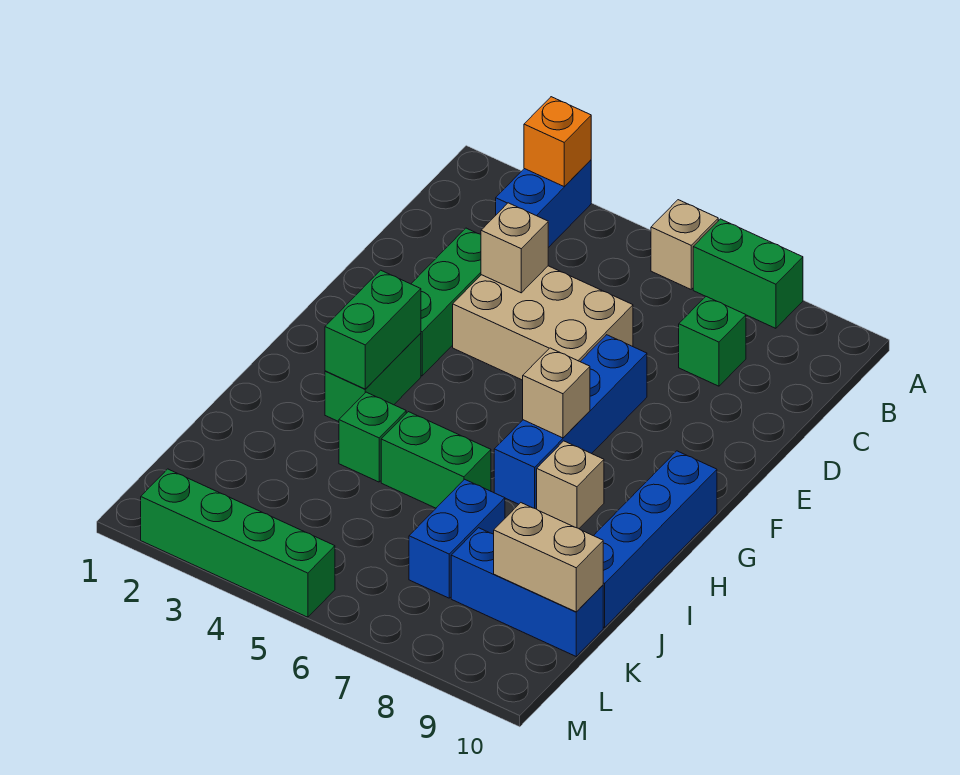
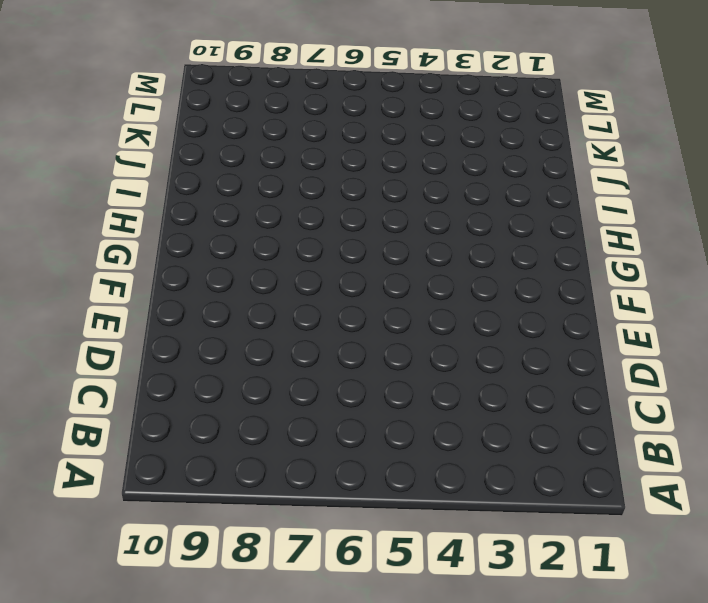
none -> blue 1x2 brick [496,160,591,248]
none -> tan 1x1 brick [651,200,718,289]
none -> green 1x2 brick [693,219,803,328]

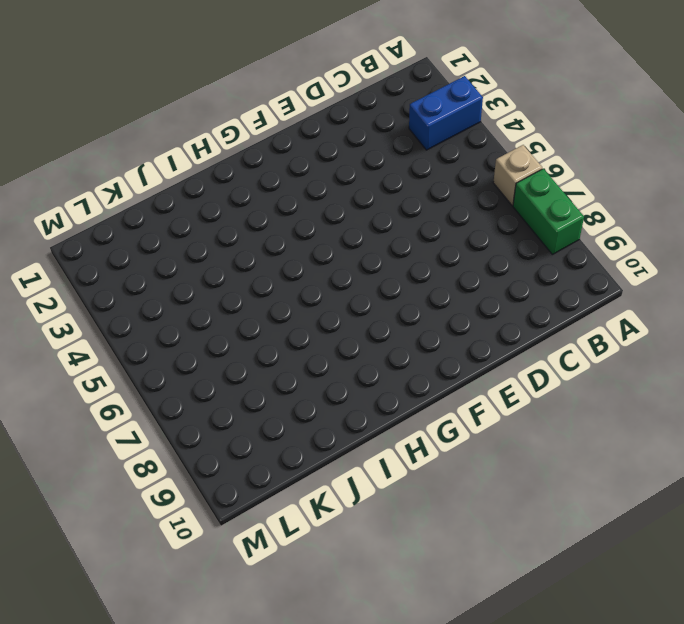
none -> green 1x1 brick [679,297,746,386]
none -> green 1x3 brick [411,228,481,376]
none -> tan 2x3 brick [453,266,633,380]

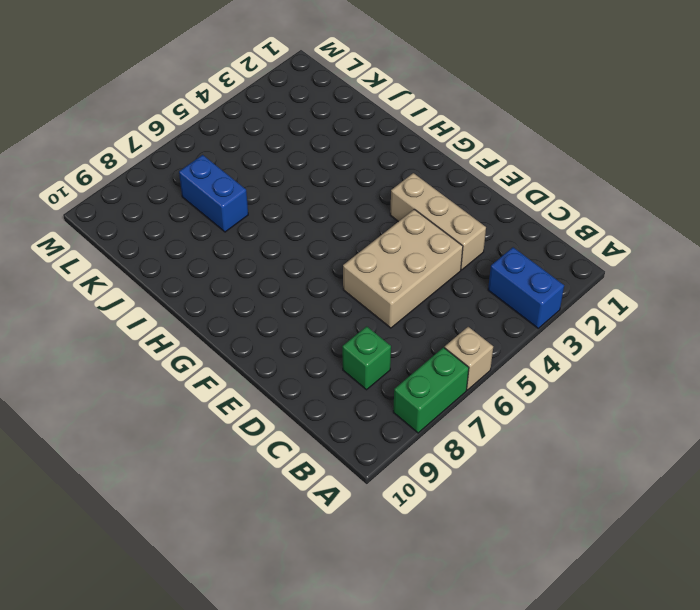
tan 1x3 brick [390,173,486,270] -> green 1x3 brick [411,228,481,376]
none -> blue 1x4 brick [494,335,647,509]
none -> green 1x2 brick [325,333,421,422]
none -> blue 1x4 brick [594,451,717,628]

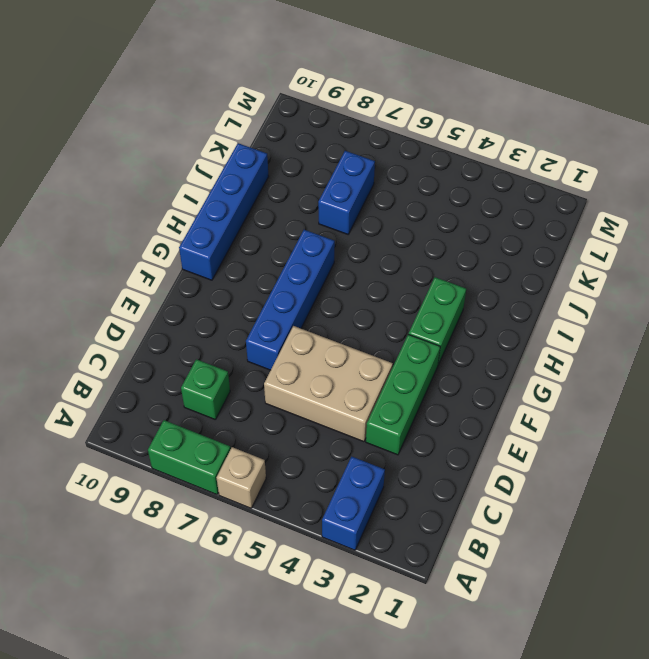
none -> tan 1x1 brick [537,441,604,529]
none -> green 1x1 brick [339,392,406,482]
none -> green 1x2 brick [381,412,491,508]

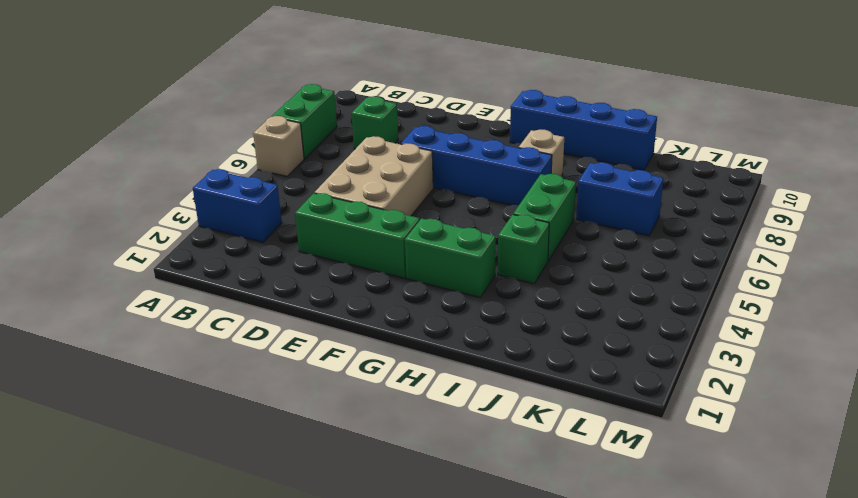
none -> blue 1x3 brick [451,528,603,656]
none -> green 1x4 brick [141,469,335,617]
none -> orange 1x1 brick [524,97,591,187]

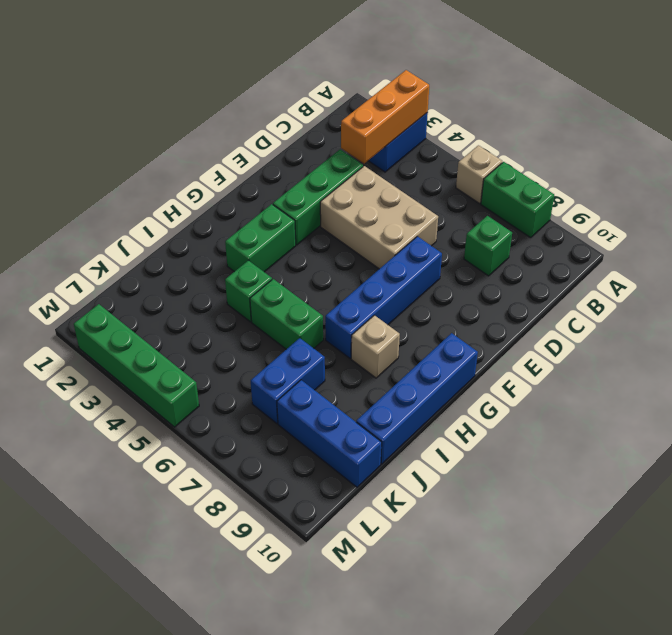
orange 1x3 brick [341,70,429,163] -> orange 1x1 brick [524,97,591,187]
none -> tan 1x1 brick [481,203,548,293]
none -> green 1x2 brick [325,270,421,389]
none -> tan 1x1 brick [523,348,590,438]

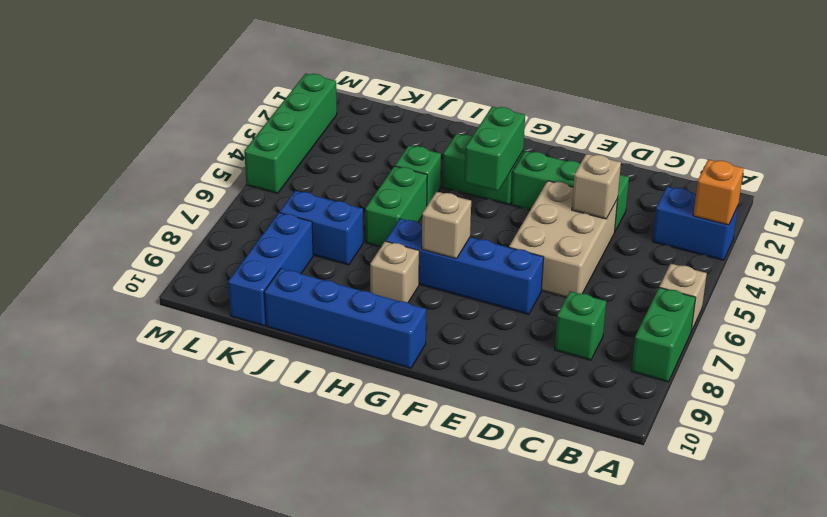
green 1x2 brick [465,106,525,191] -> green 1x2 brick turned to [325,270,421,389]
none -> tan 1x2 brick [494,503,603,612]

